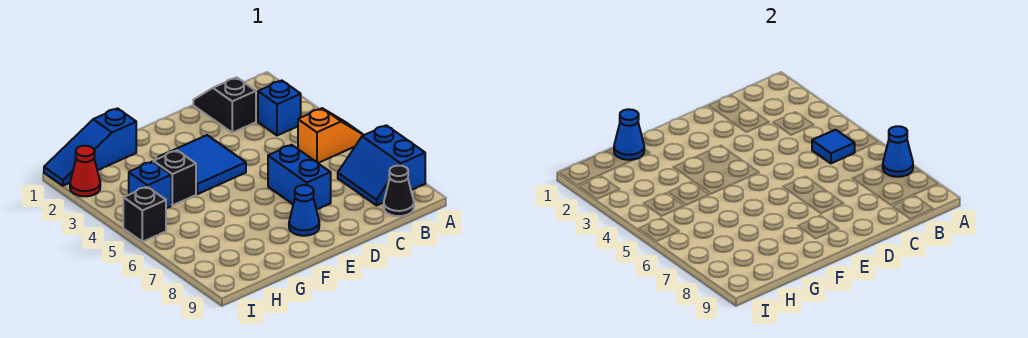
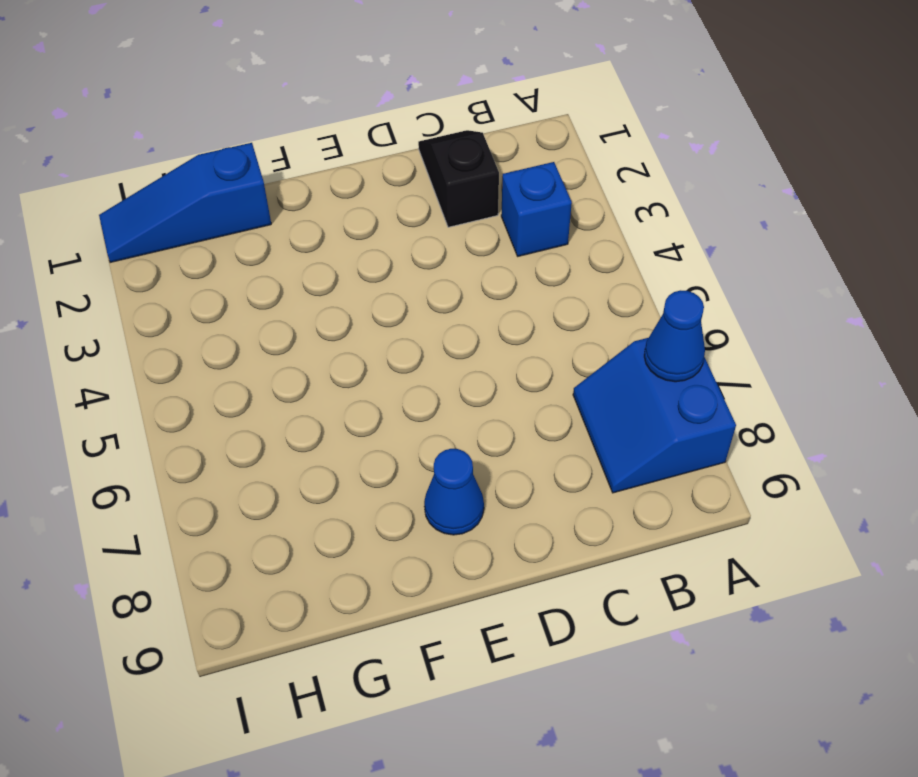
none -> orange 1x2 slope [298,108,363,163]
none -> black 1x1 cone [384,165,414,216]
none -> blue 1x2 brick [268,145,331,210]

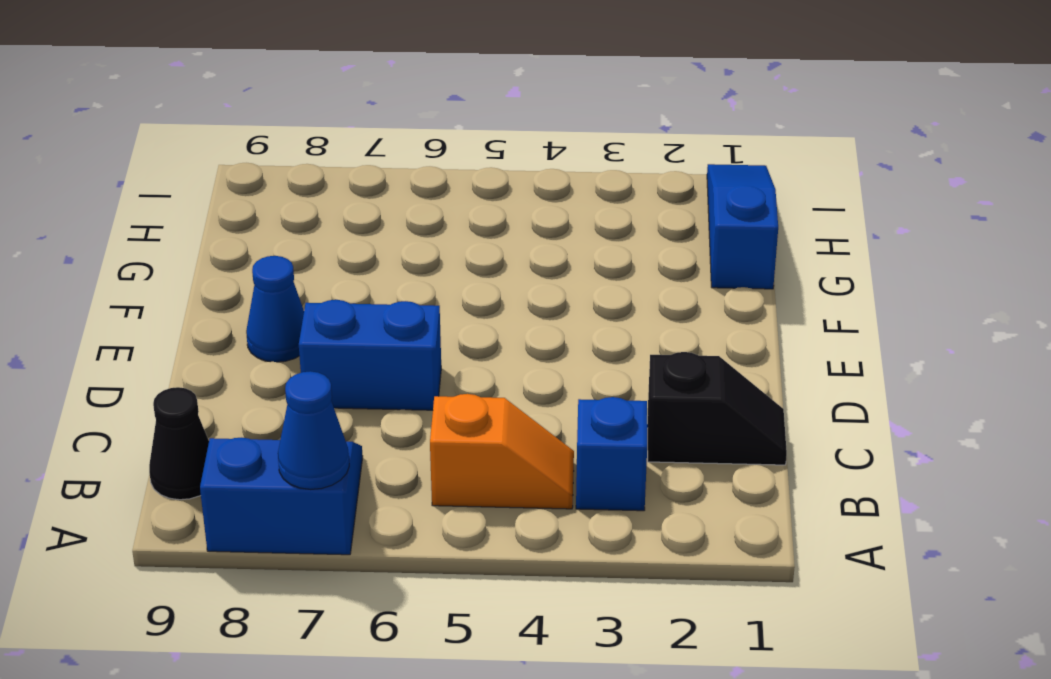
orange 1x2 slope [430,394,574,509] -> orange 1x2 slope turned to [298,108,363,163]
none -> blue 2x2 tile [158,135,246,194]
none -> black 1x1 brick [153,151,196,205]
none -> blue 1x1 brick [129,162,171,208]

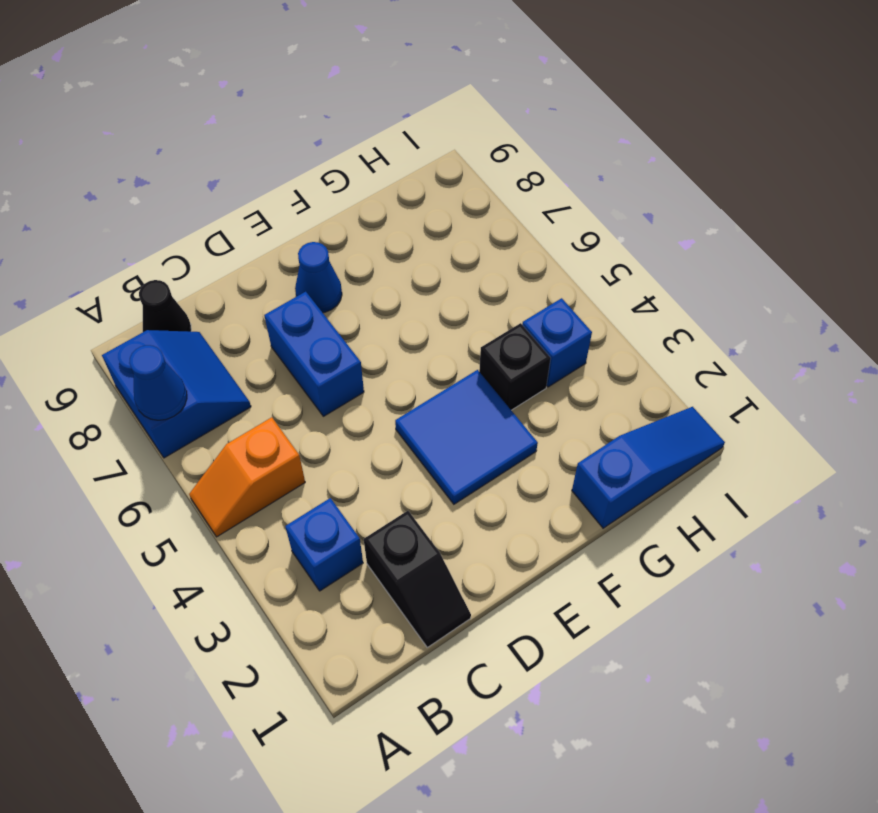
none -> red 1x1 cone [70,146,100,196]
none -> black 1x1 brick [123,187,166,242]
none -> blue 1x1 tile [812,130,855,163]

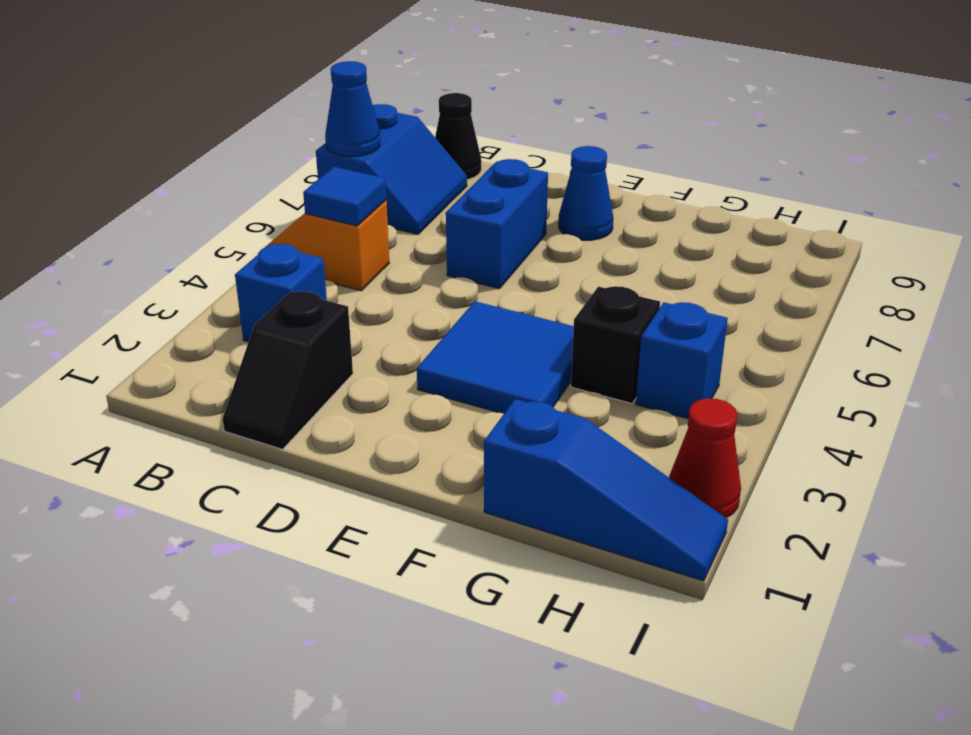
none -> black 1x1 brick [123,187,166,242]
none -> blue 1x1 cone [614,109,644,160]

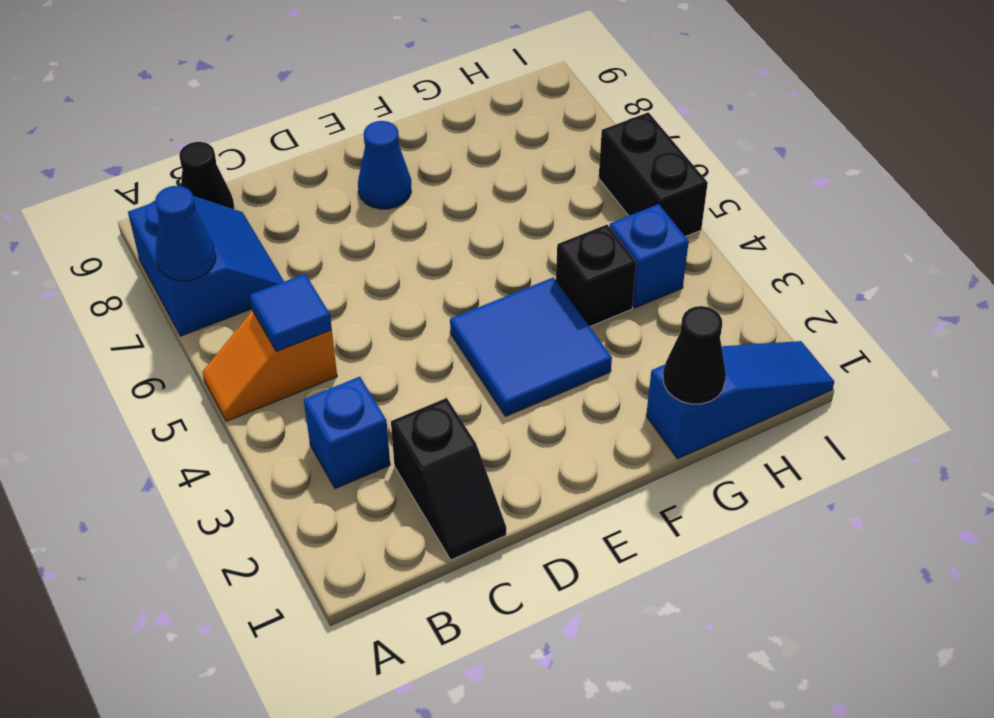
black 1x1 cone [663,306,726,404] -> blue 1x1 cone [614,109,644,160]
black 1x2 brick [599,112,708,237] -> black 1x1 brick [123,187,166,242]
none -> blue 1x2 brick [268,145,331,210]
none -> red 1x1 cone [70,146,100,196]

